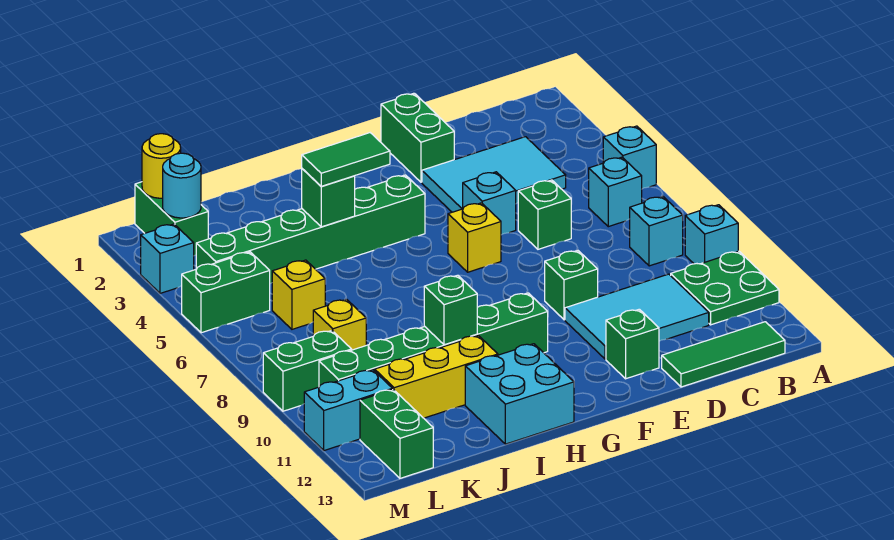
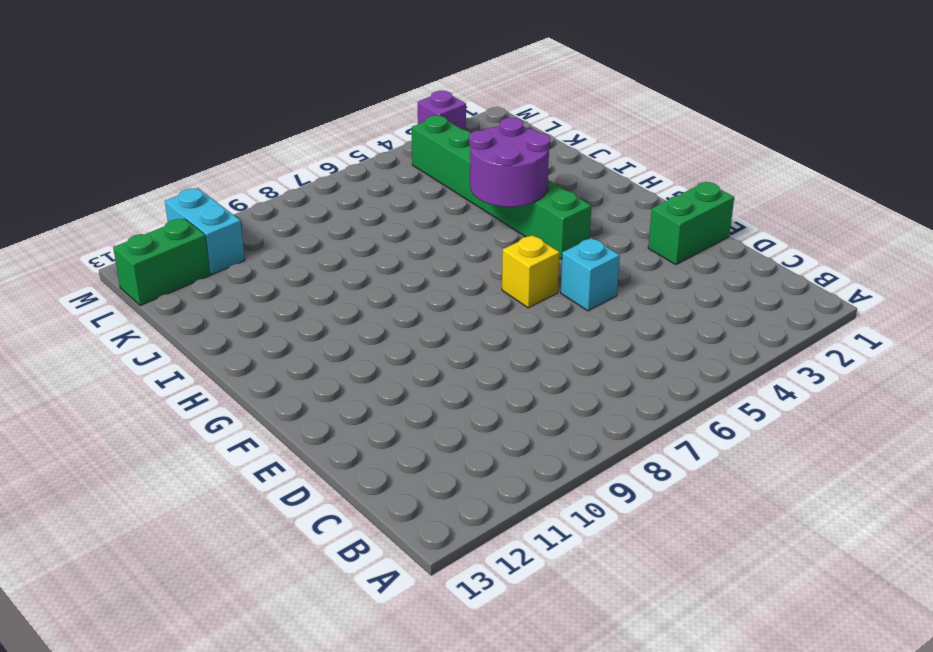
purple 2x2 round brick [469,118,550,207] -> green 1x1 brick [302,169,355,227]
purple 1x1 brick [418,91,466,130] -> cyan 1x1 brick [141,224,194,293]
none -> cyan 1x1 brick [603,126,656,189]
none -> cyan 1x1 brick [685,205,738,264]
none -> green 2x2 plate [671,251,779,325]
none -> cyan 1x1 brick [589,157,642,227]

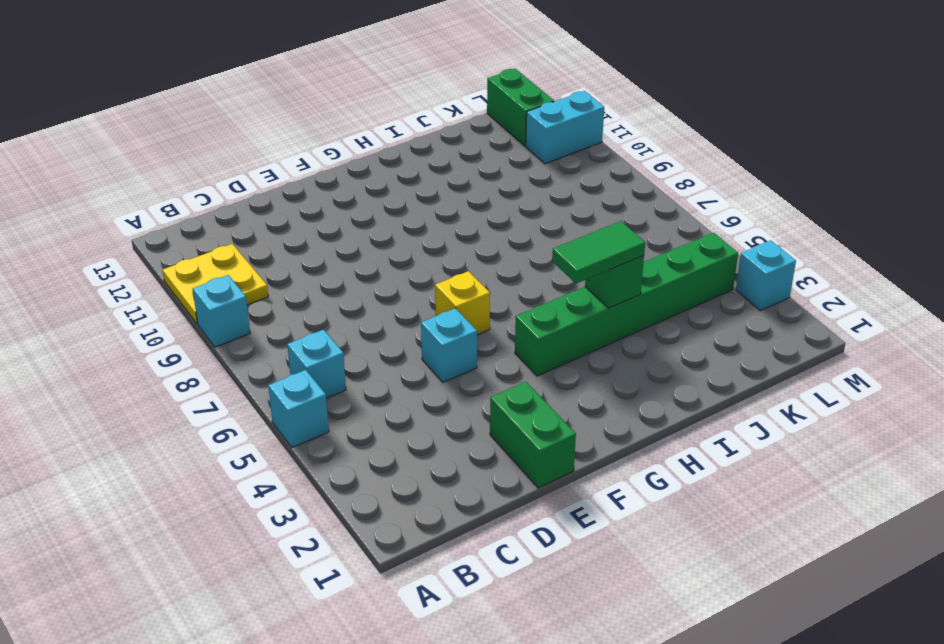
yellow 2x2 plate [162,244,268,324] -> green 2x2 plate [671,251,779,325]
none -> cyan 1x1 brick [630,197,683,266]
none -> green 1x3 tile [662,322,785,387]
none -> cyan 2x3 tile [422,137,566,212]
none -> cyan 2x3 tile [565,274,709,359]

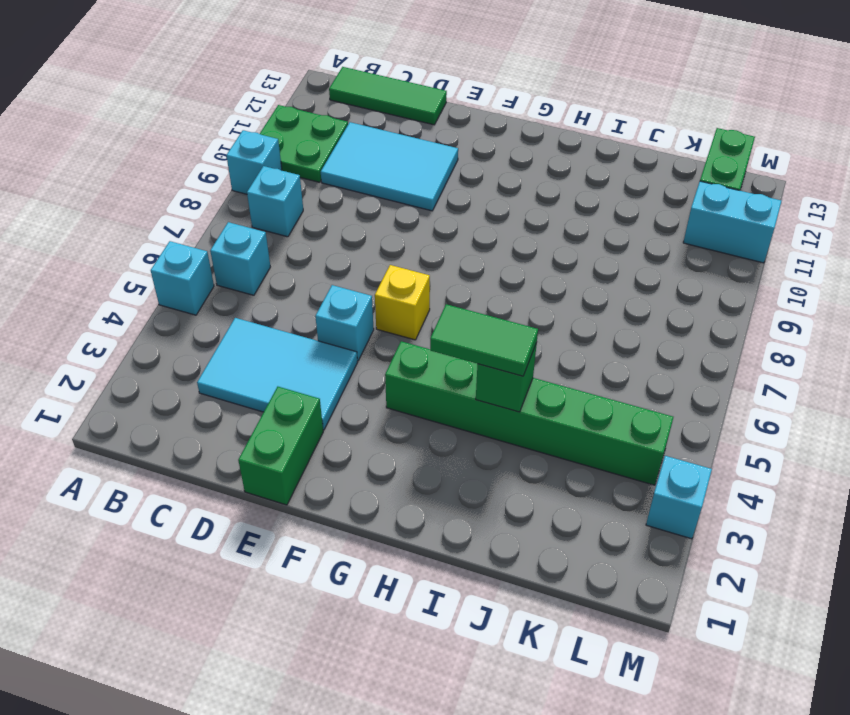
none -> green 1x1 brick [518,180,571,249]
none -> green 1x1 brick [545,251,598,320]
none -> green 1x1 brick [606,309,659,379]
none -> green 1x6 brick [319,293,548,387]

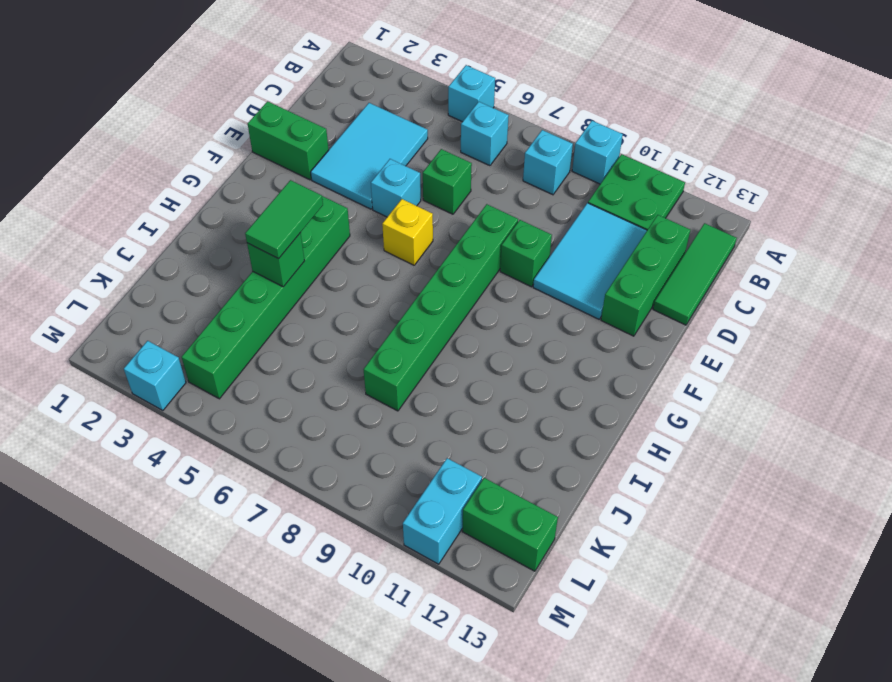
green 1x3 brick [601,215,690,336] -> green 1x1 brick [606,309,659,379]
green 1x6 brick [363,204,518,411] -> green 1x6 brick moved to [319,293,548,387]
none -> cyan 2x2 brick [465,344,574,444]
none -> yellow 1x3 brick [375,335,498,418]
none -> yellow 1x1 brick [272,260,325,329]
none -> yellow 1x1 brick [313,299,366,350]

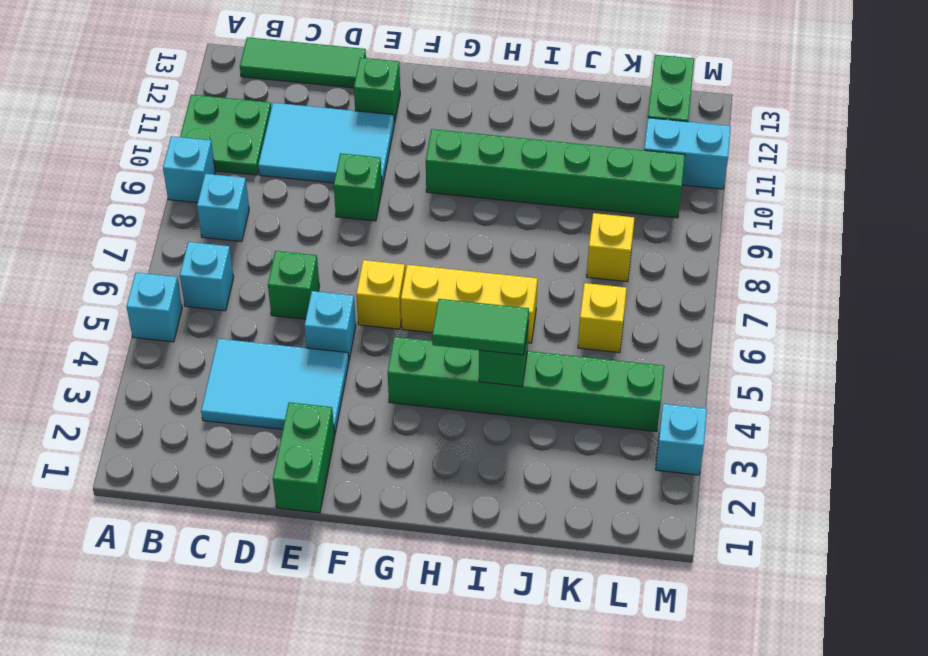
yellow 1x3 brick [401,265,538,343] -> yellow 1x3 brick moved to [375,335,498,418]
none -> cyan 2x2 brick [465,344,574,444]
none -> green 1x2 brick [135,182,208,256]
none -> green 1x2 brick [182,252,270,333]
none -> green 1x2 brick [263,331,352,411]

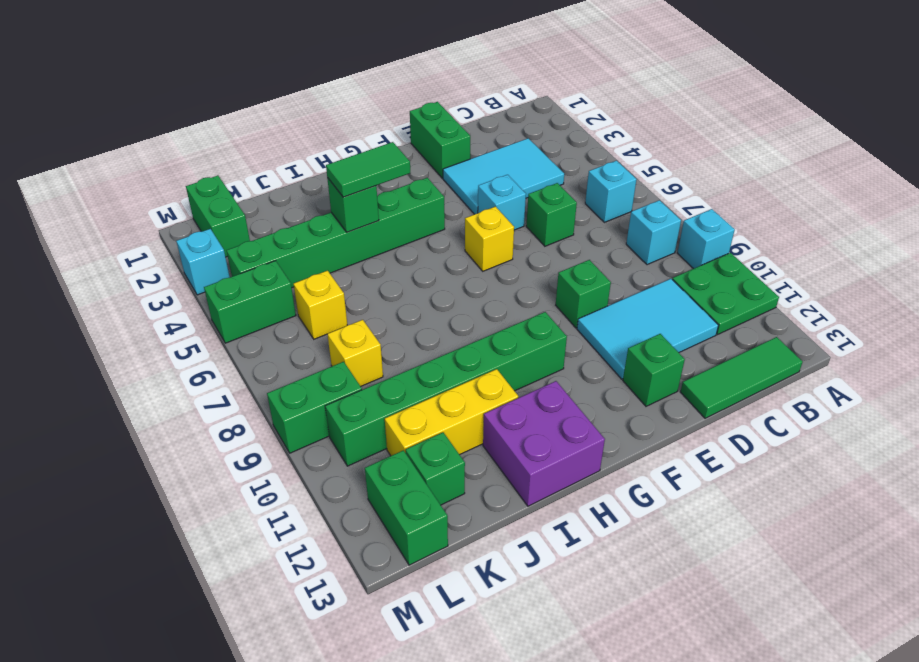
purple 2x2 brick [483,381,605,506] -> cyan 2x2 brick [465,344,574,444]
green 1x1 brick [406,432,465,505] -> green 1x1 brick moved to [424,275,477,345]
none -> cyan 1x1 brick [603,126,656,189]
none -> cyan 1x2 brick [304,370,392,451]
none -> yellow 1x1 round brick [142,134,181,198]
none -> cyan 1x1 round brick [163,153,201,218]

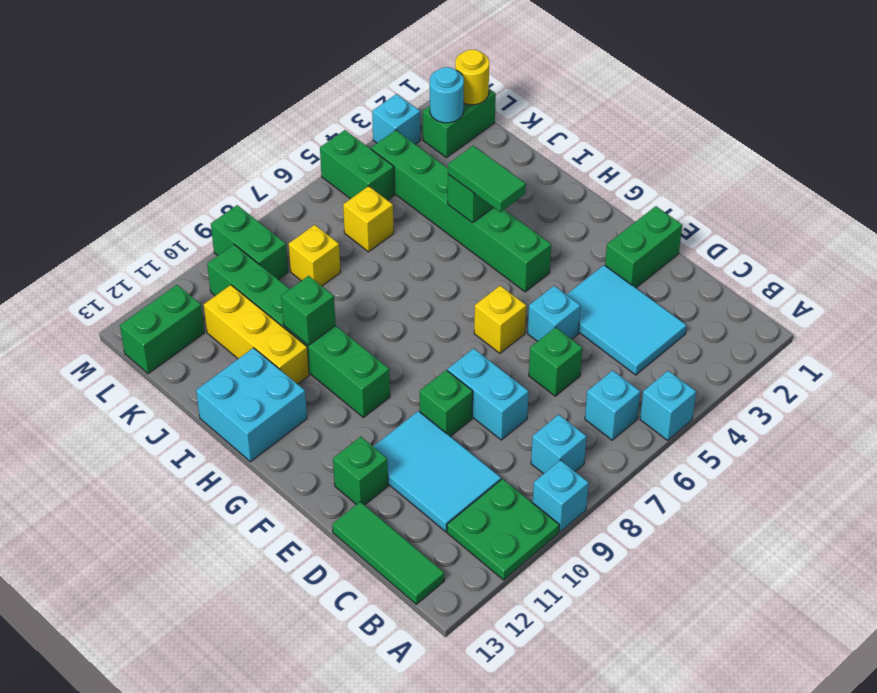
cyan 1x2 brick [447,348,529,440] -> cyan 1x2 brick moved to [304,370,392,451]

